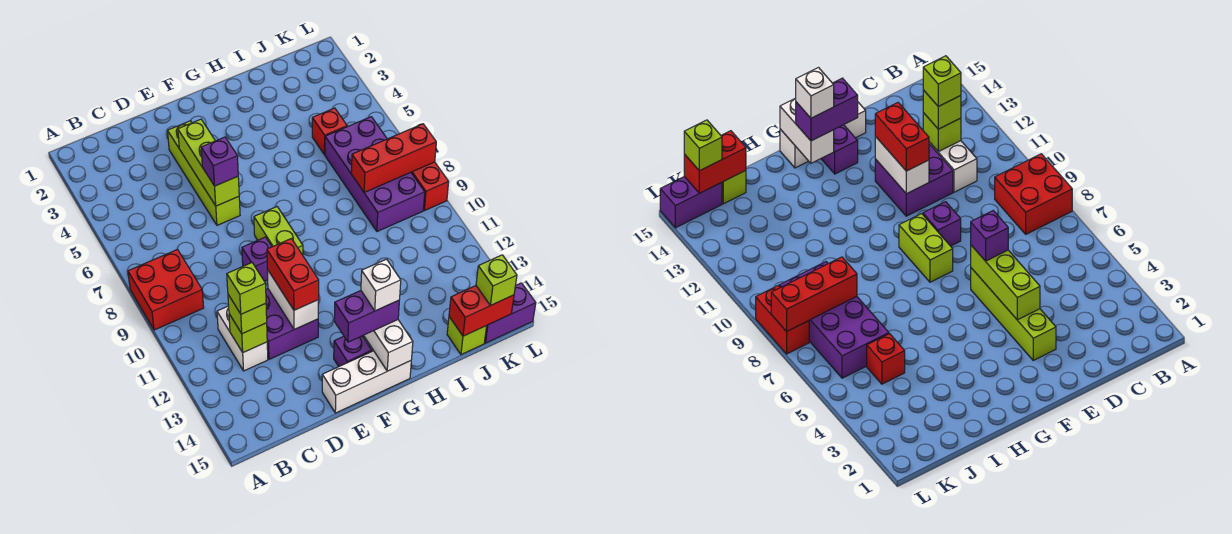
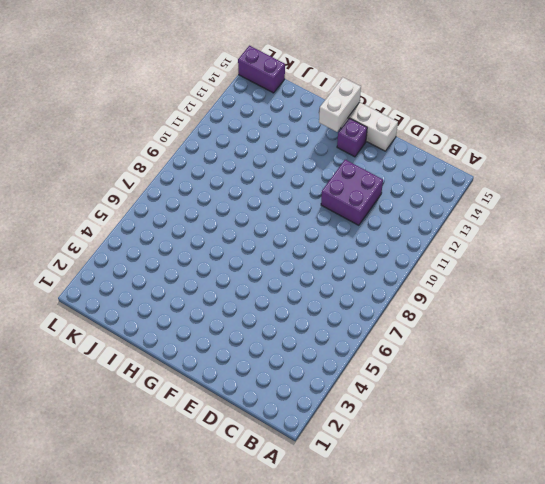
none -> red 2x2 brick [128,249,204,330]
none -> white 1x2 brick [217,306,268,371]
none -> lime 1x4 brick [168,121,240,225]

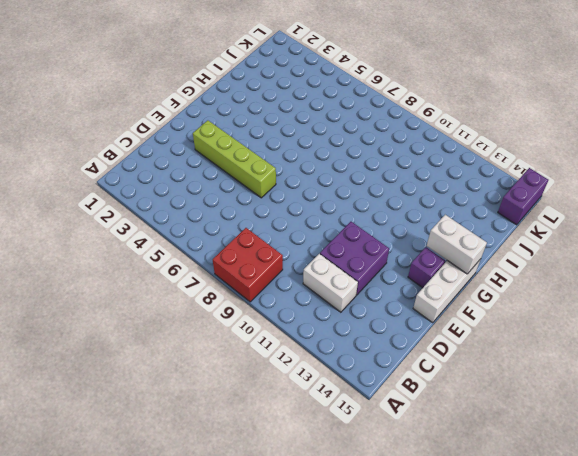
none -> purple 1x1 brick [242,237,272,281]
none -> lime 1x2 brick [254,207,303,255]
none -> red 1x1 brick [312,108,347,155]

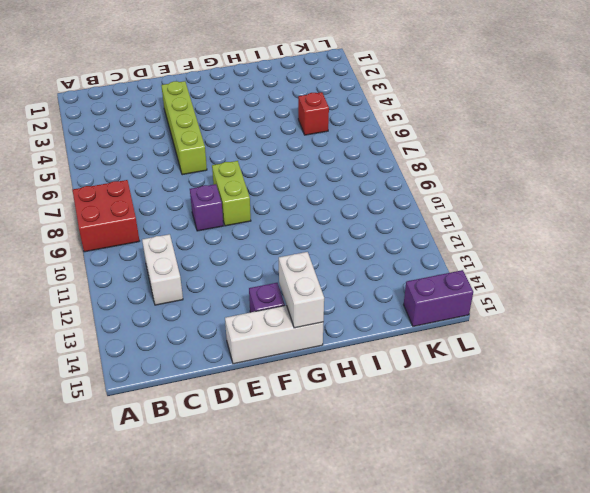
none -> purple 2x2 brick [266,289,318,359]
none -> purple 2x4 brick [325,117,425,231]
none -> lime 1x1 brick [447,317,487,355]

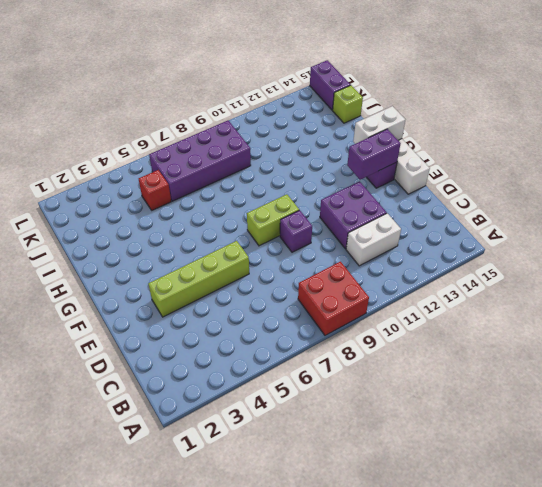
purple 1x2 brick [347,129,401,180] -> purple 1x2 brick turned to [334,291,399,342]
none -> red 1x2 brick [411,162,449,211]
none -> lime 1x1 brick [229,314,267,352]
none -> lime 1x3 brick [178,119,239,206]

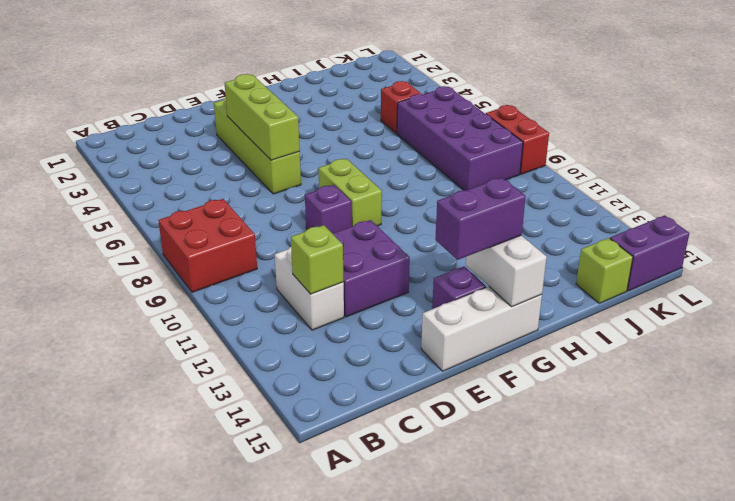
none -> white 1x2 brick [267,269,318,329]
none -> red 1x3 brick [351,124,436,193]
none -> red 1x2 brick [449,286,514,336]

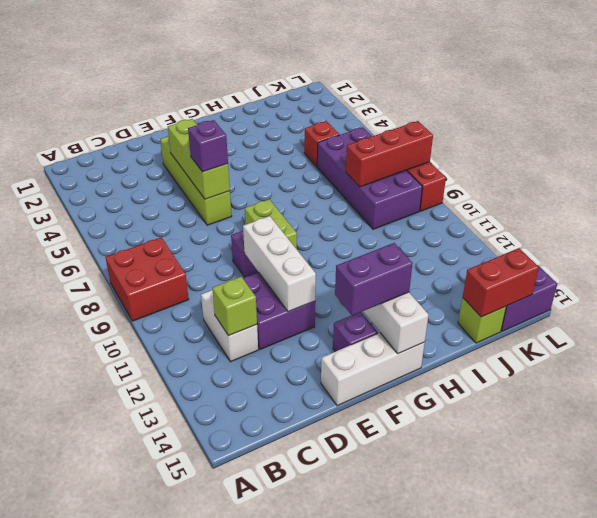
white 1x3 brick [243,216,316,312] -> white 1x2 brick [267,269,318,329]
none -> lime 1x1 brick [228,295,267,334]
none -> red 1x2 brick [267,239,319,310]
none -> lime 1x1 brick [476,255,517,306]

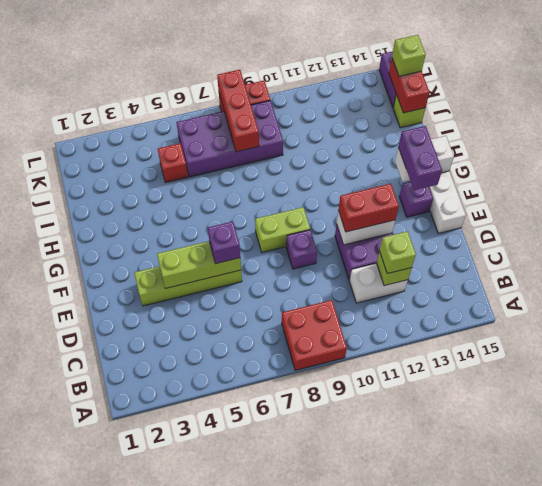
none -> lime 1x1 brick [227,263,266,314]
none -> white 1x1 brick [361,259,401,311]

